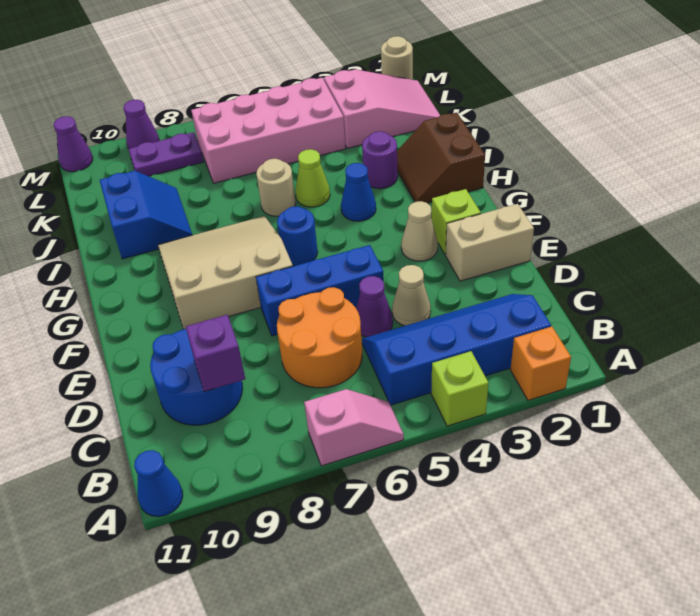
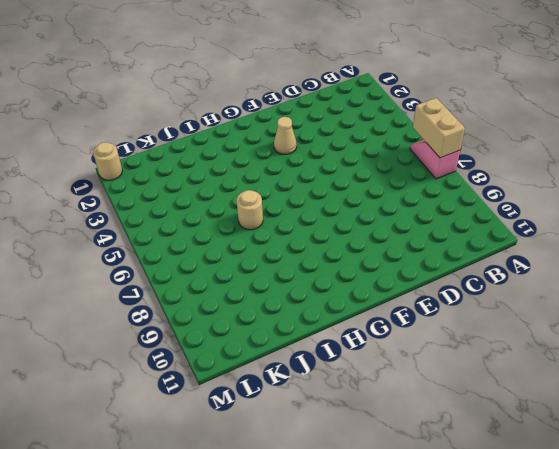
tan 1x2 brick [413,98,465,158] -> tan 1x2 brick moved to [446,204,534,281]
none -> orange 1x1 brick [510,327,571,400]
none -> lime 1x1 brick [431,351,488,426]
none -> blue 1x1 cone [134,450,183,517]

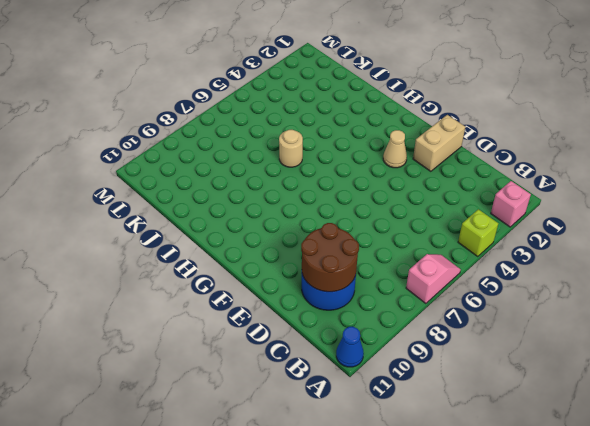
pink 1x1 brick [491,181,531,227] -> orange 1x1 brick [510,327,571,400]
brown 2x2 round brick [301,223,359,292] -> purple 1x1 brick [186,315,245,392]
none -> blue 2x4 slope [362,294,551,405]
none -> orange 2x2 round brick [277,287,362,388]
none -> tan 1x1 cone [392,265,431,326]

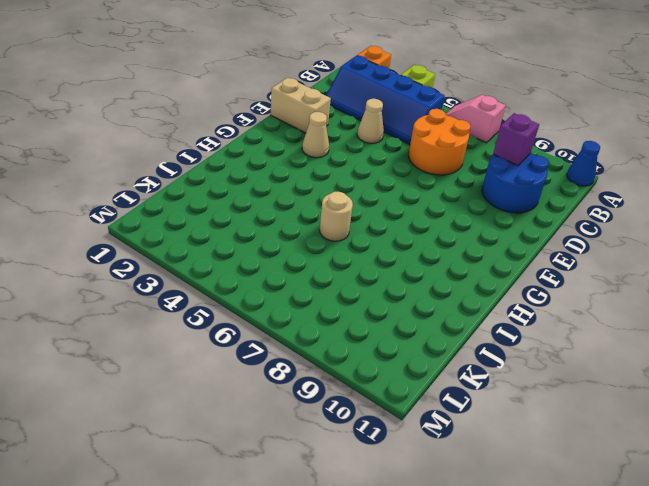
none -> purple 1x1 cone [356,276,393,337]
none -> blue 1x3 brick [256,245,384,336]
none -> lime 1x1 brick [431,189,481,255]

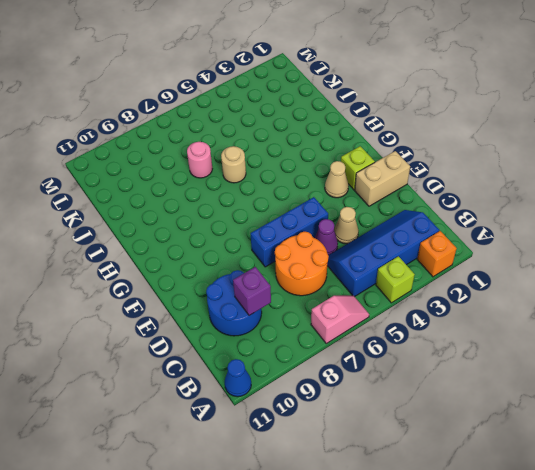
pink 1x1 round brick [187,142,212,178] -> none
none -> tan 3x3 slope [158,216,293,329]
none -> blue 1x1 round brick [277,206,318,266]
none -> brown 2x2 slope [397,113,485,203]

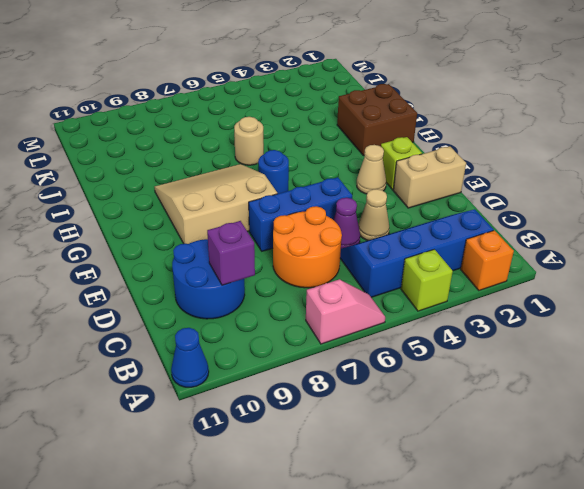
brown 2x2 brick [337,84,417,156] -> brown 2x2 slope [397,113,485,203]
none -> blue 1x1 cone [341,163,376,221]
none -> purple 1x1 round brick [362,131,398,189]
none -> lime 1x1 cone [295,149,330,207]

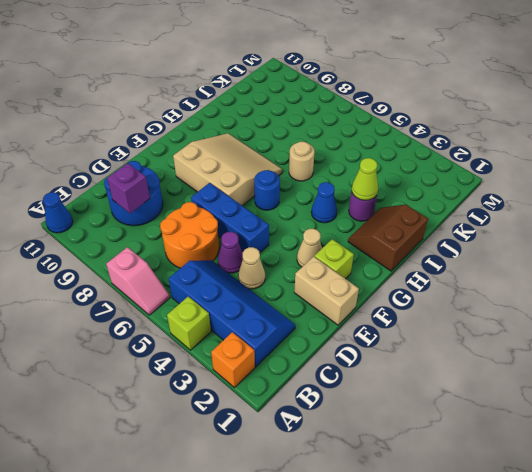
lime 1x1 cone [352,158,378,200] -> lime 1x1 cone moved to [295,149,330,207]
none -> blue 2x2 slope [100,171,192,259]
none -> pink 2x3 slope [324,69,440,148]
none -> pink 2x4 brick [191,78,346,183]

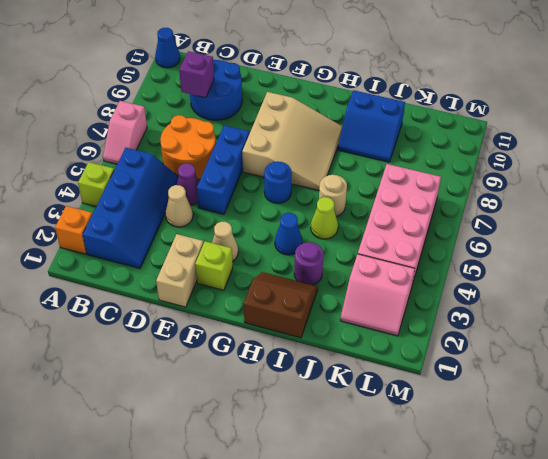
pink 2x2 slope [340,254,415,336] -> pink 2x3 slope [324,69,440,148]
none -> purple 1x2 plate [129,132,204,176]
none -> tan 1x1 round brick [381,36,413,80]
none -> purple 1x1 cone [124,100,159,149]

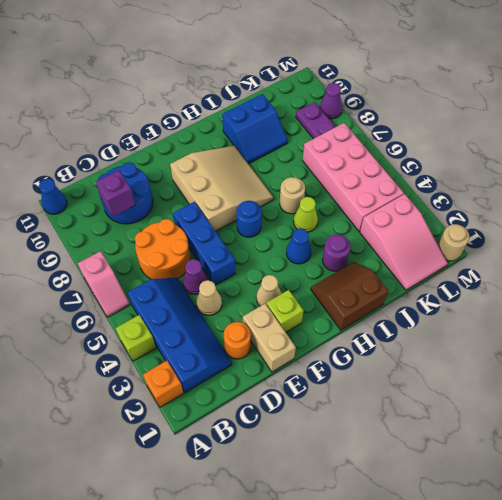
orange 1x1 round brick [224,322,251,359] -> none
none -> purple 1x1 cone [54,116,93,172]

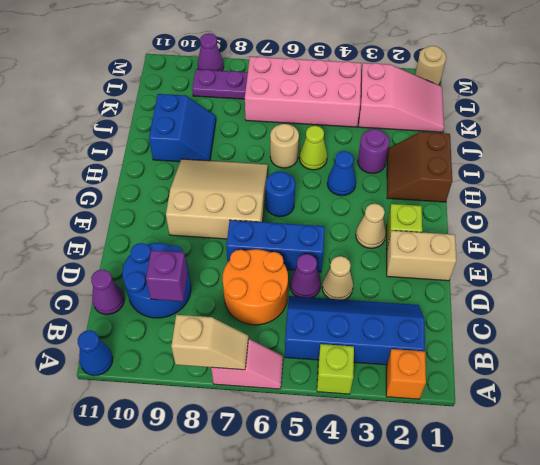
tan 1x2 slope [171,315,248,370] -> none
purple 1x1 cone [91,270,124,315] -> purple 1x1 cone moved to [54,116,93,172]

